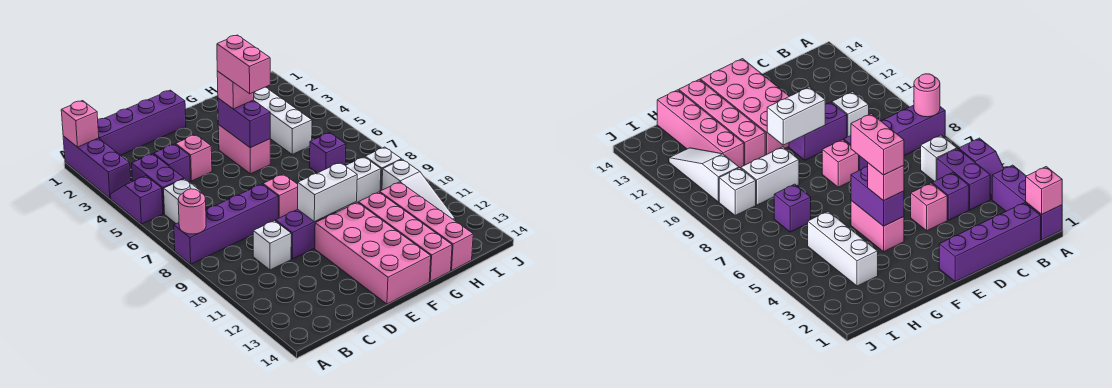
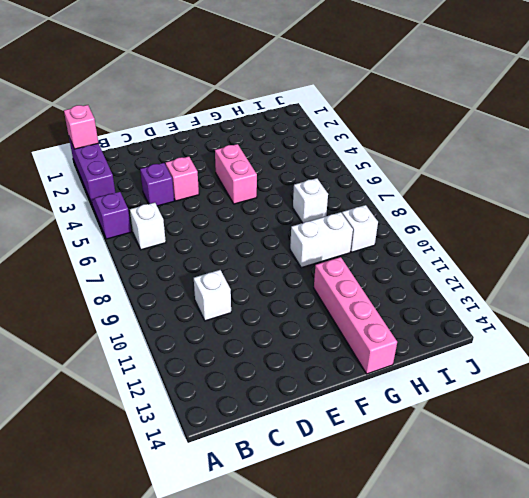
white 1x1 brick [293,178,328,223] -> purple 1x1 brick [310,133,346,173]
none -> purple 1x4 brick [174,184,278,264]
none -> purple 1x4 brick [98,90,186,155]
none -> purple 1x2 brick [132,154,184,214]

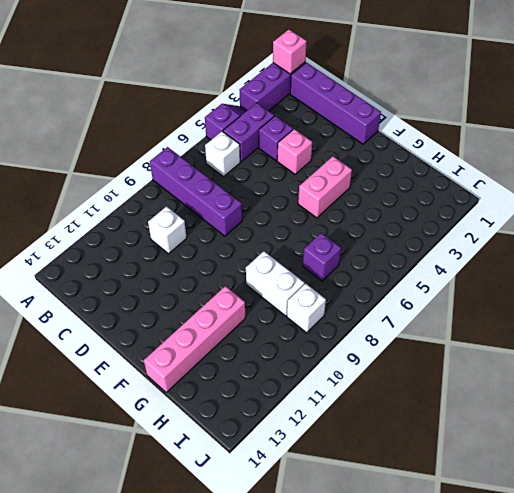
none -> purple 1x2 brick [276,209,335,259]
none -> pink 1x1 brick [263,174,298,218]
none -> pink 2x4 brick [315,202,431,304]

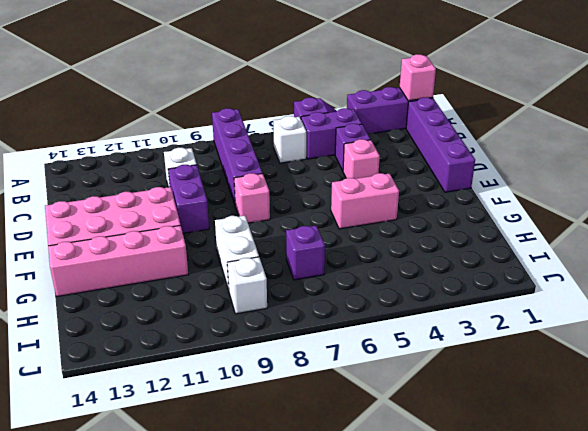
none -> white 1x3 brick [254,87,312,154]
none -> pink 1x4 brick [380,182,473,270]
none -> white 1x3 slope [382,159,455,221]

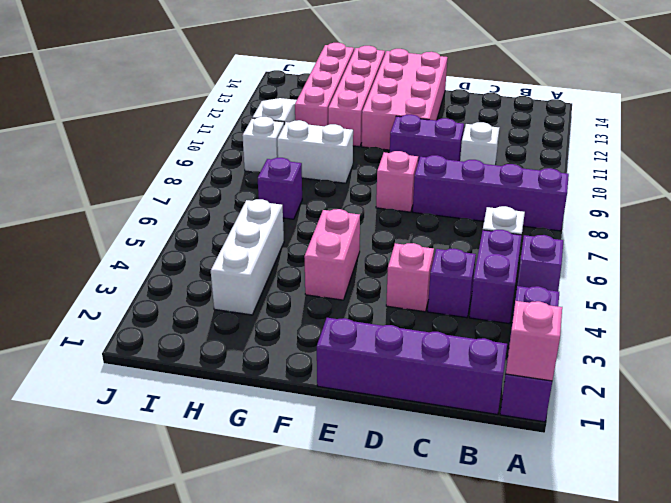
none -> pink 1x1 round brick [178,189,206,234]
none -> white 1x2 brick [298,163,357,222]
none -> purple 1x2 brick [218,98,270,148]

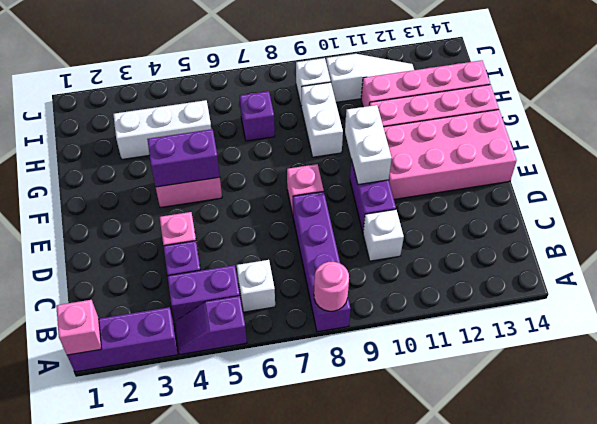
none -> purple 1x4 brick [98,90,186,155]
none -> pink 1x1 brick [217,71,254,109]
none -> pink 1x2 brick [217,35,270,94]

